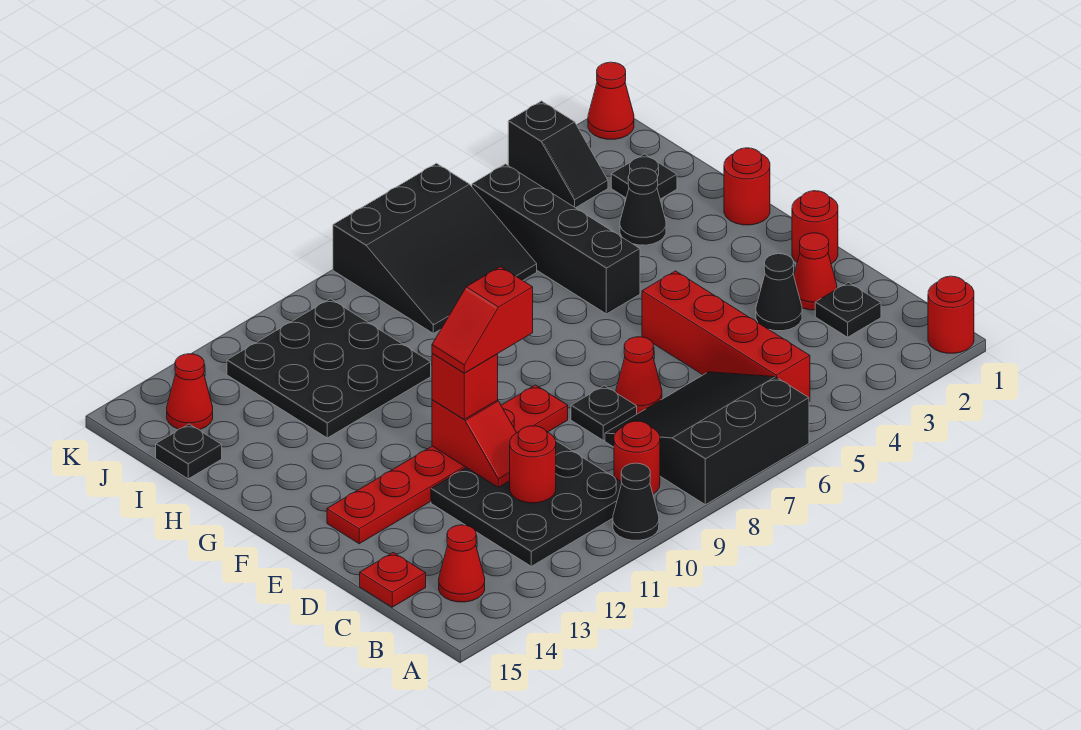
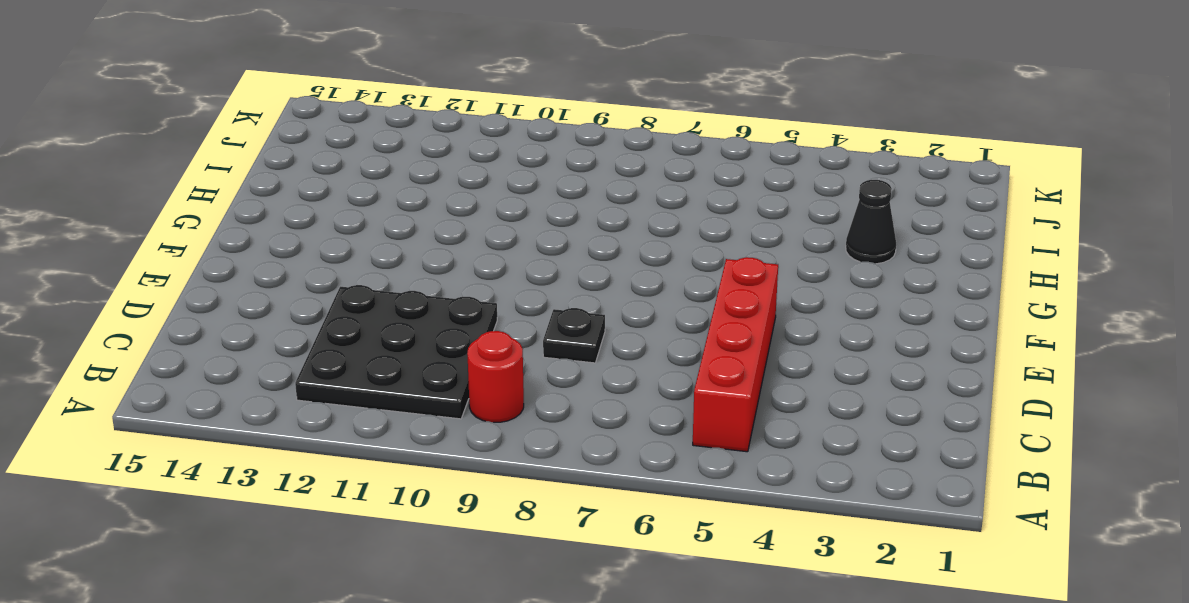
none -> red 1x1 round brick [928,276,974,353]
none -> black 3x3 slope [605,372,809,505]
none -> black 1x1 cone [613,463,659,540]

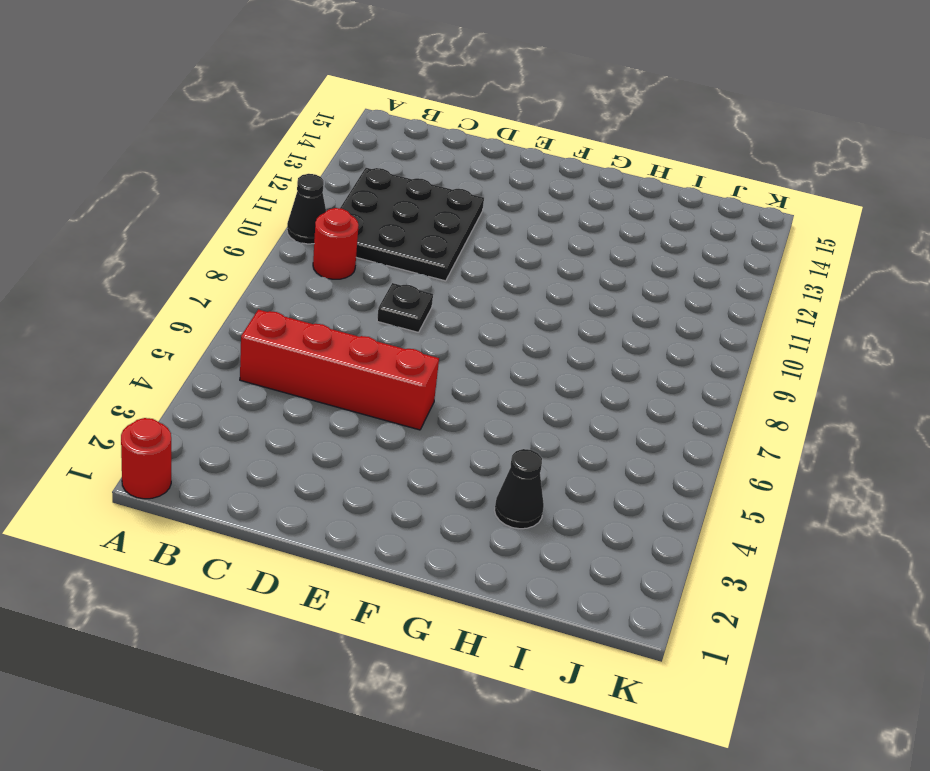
none -> black 3x3 slope [605,372,809,505]
none -> red 1x1 cone [439,525,485,602]
none -> black 1x1 plate [815,282,881,337]

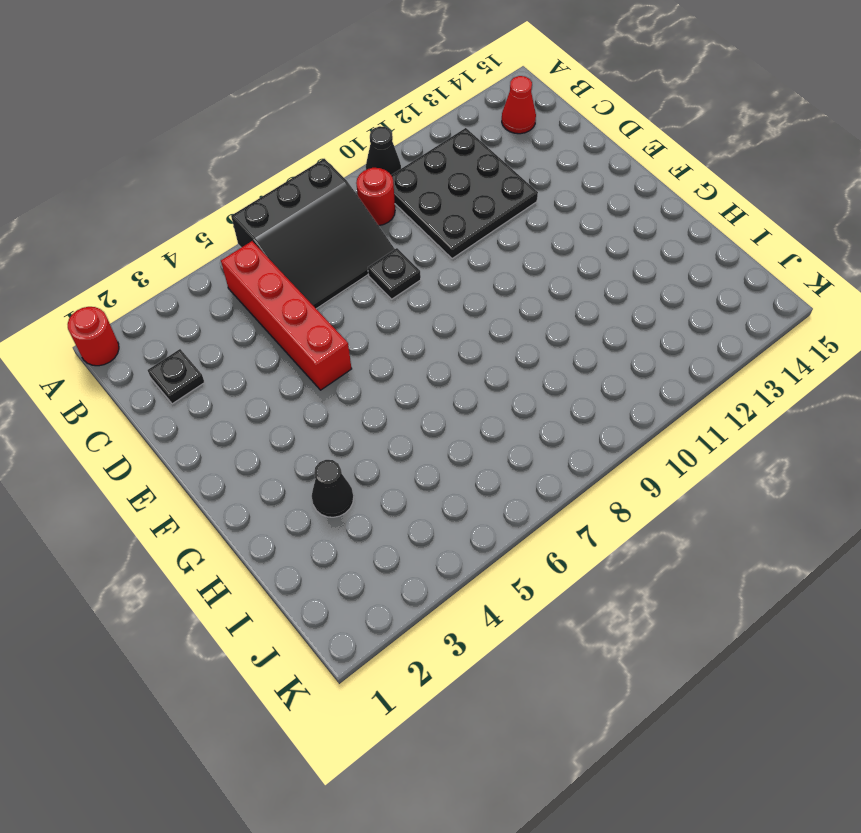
none -> red 1x1 plate [360,553,426,607]
none -> red 1x1 cone [794,233,837,310]
none -> black 1x1 cone [756,254,802,331]

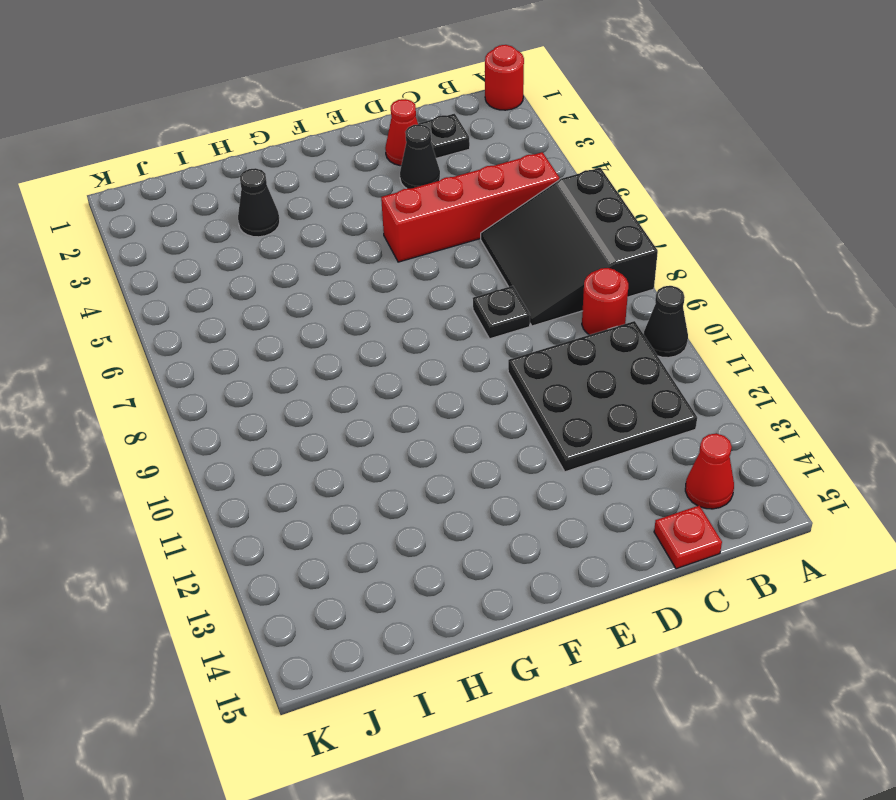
none -> red 1x1 cone [616,337,662,414]
none -> red 1x1 round brick [792,191,838,264]
none -> red 1x6 plate [327,385,568,544]

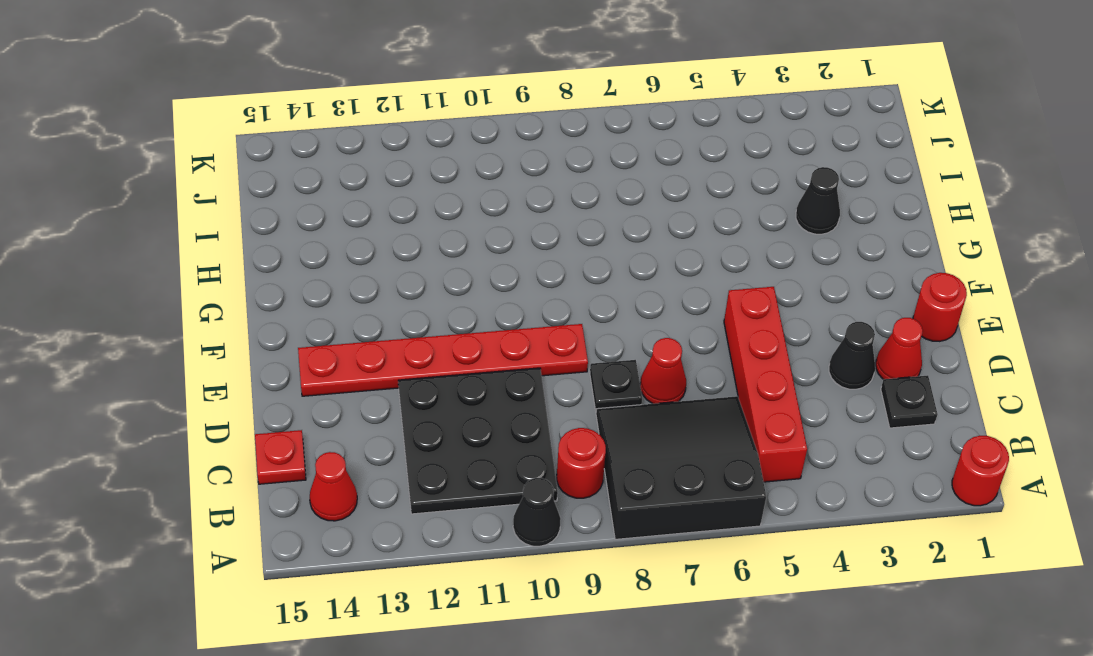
none -> red 1x1 round brick [724,148,770,225]
none -> black 1x4 brick [472,164,640,314]
none -> black 3x3 plate [227,299,431,438]

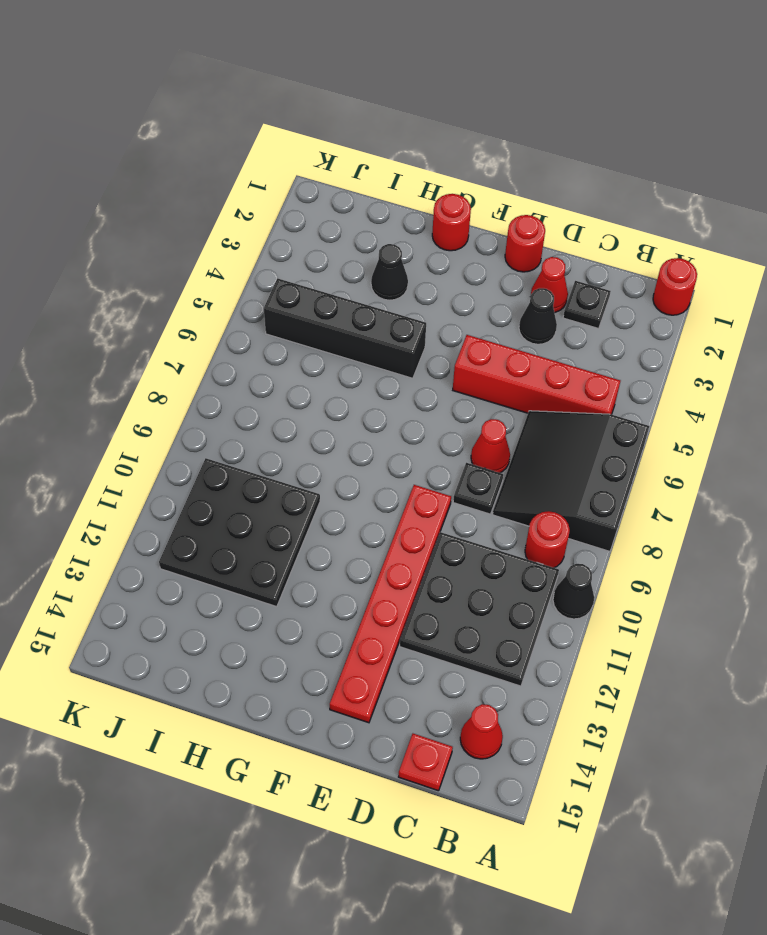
none -> black 1x1 plate [611,154,677,199]
none -> black 3x3 slope [333,163,537,333]
none -> black 1x1 plate [156,424,222,479]

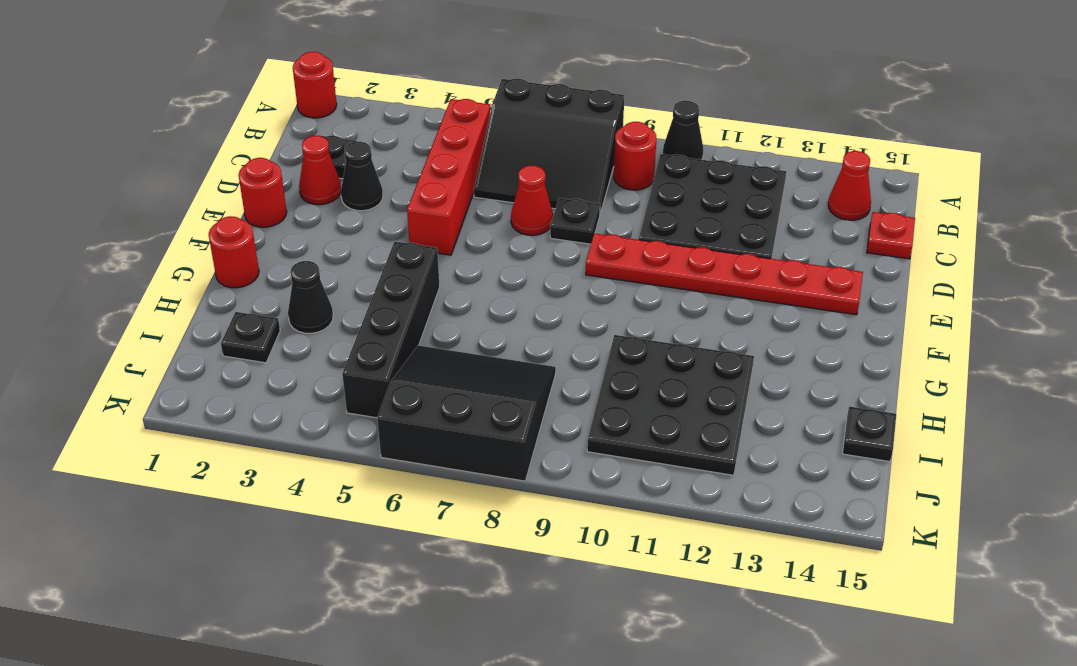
none -> black 1x2 slope [508,101,608,208]
none -> red 1x1 cone [167,354,213,430]
none -> red 1x1 cone [588,62,634,139]

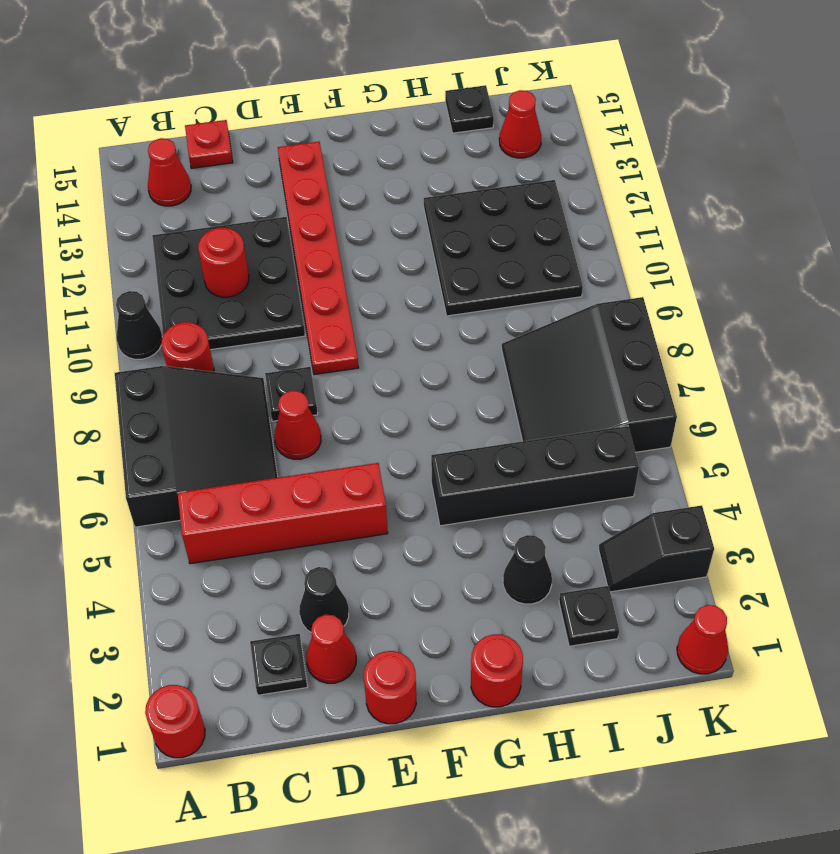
none -> red 1x2 slope [432,400,516,487]
none -> red 1x1 brick [432,353,498,419]
none -> red 1x2 slope [432,267,533,373]

